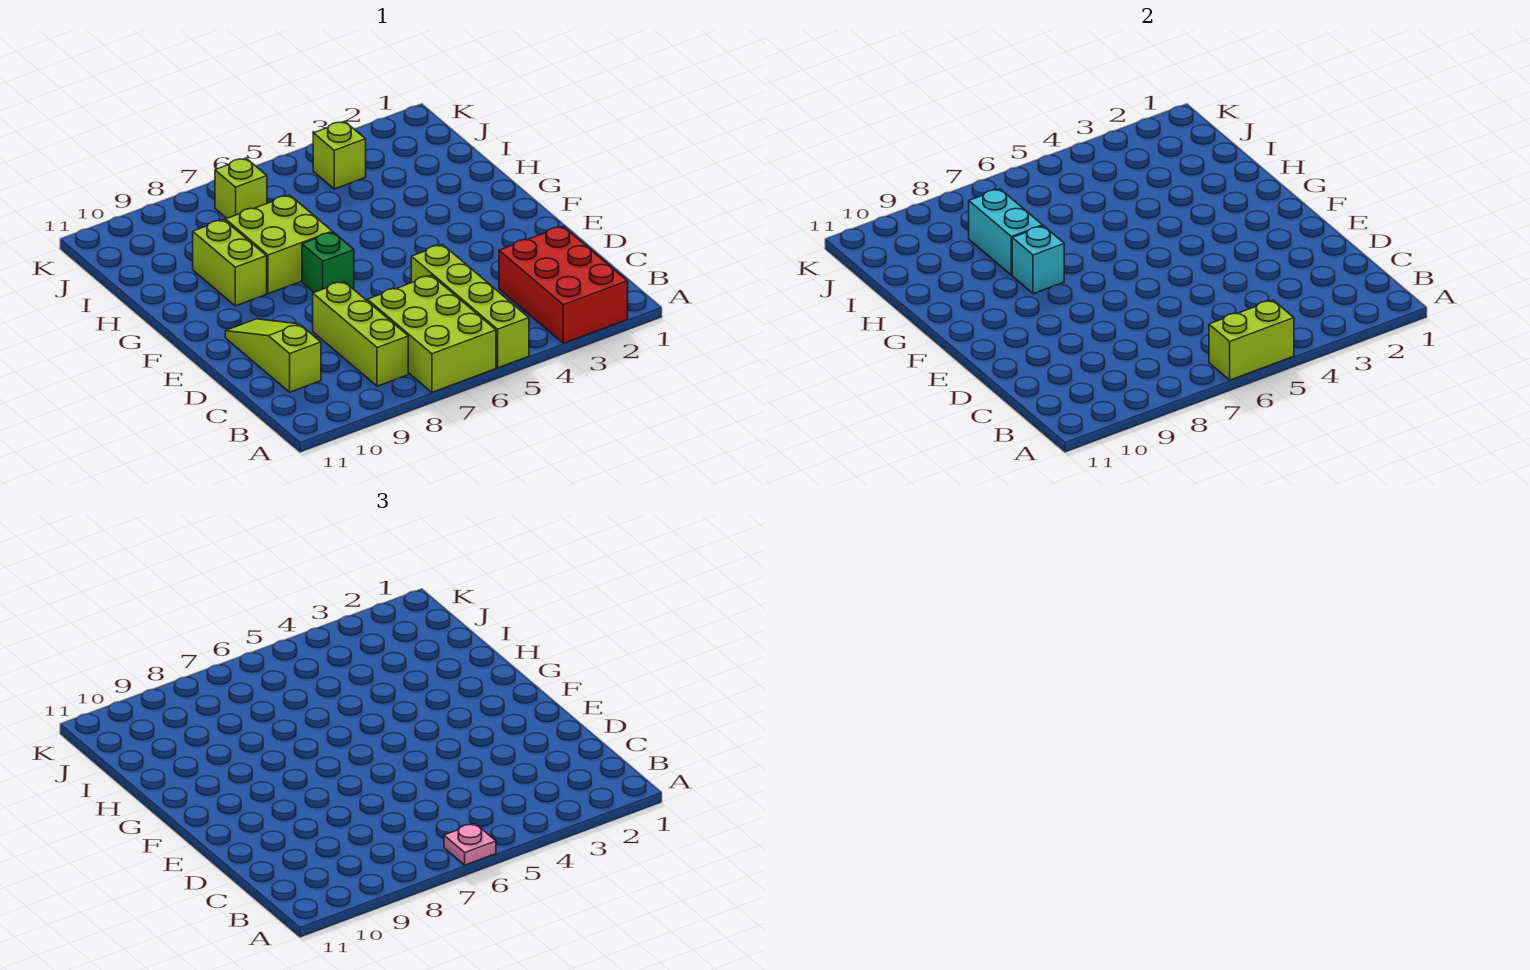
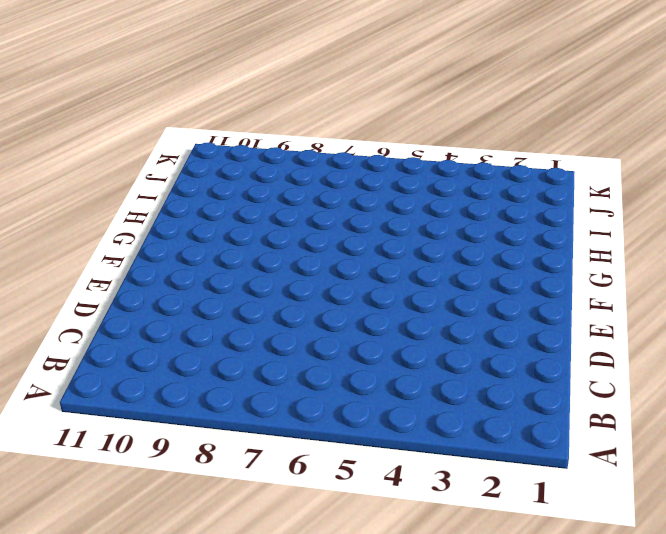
none -> red 2x3 brick [499,226,628,343]
none -> lime 1x4 brick [411,245,529,368]
none -> lime 2x3 brick [367,275,496,392]

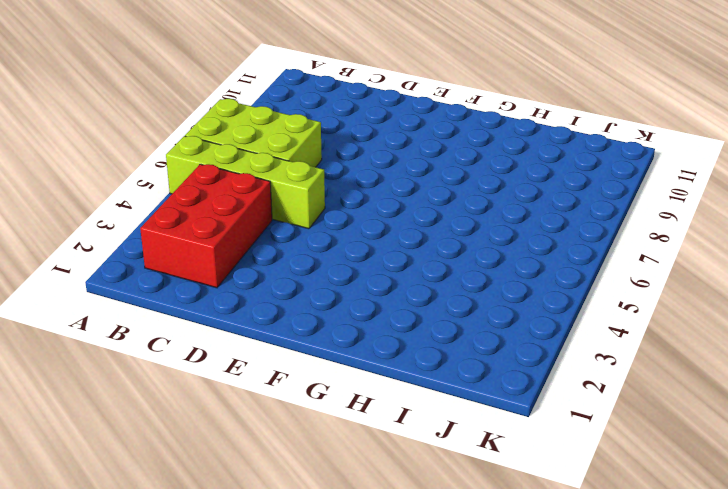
red 2x3 brick [140,164,272,288] -> red 2x3 brick turned to [499,226,628,343]
none -> lime 1x3 brick [313,282,408,386]
none -> lime 1x3 slope [225,319,321,392]
none -> green 1x1 brick [302,232,354,292]

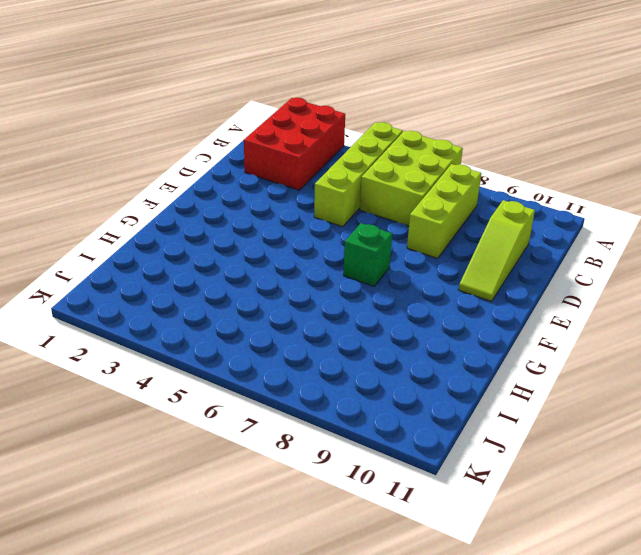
none -> lime 2x2 brick [226,195,332,294]
none -> lime 1x2 brick [193,220,267,306]
none -> lime 1x1 brick [313,121,366,189]

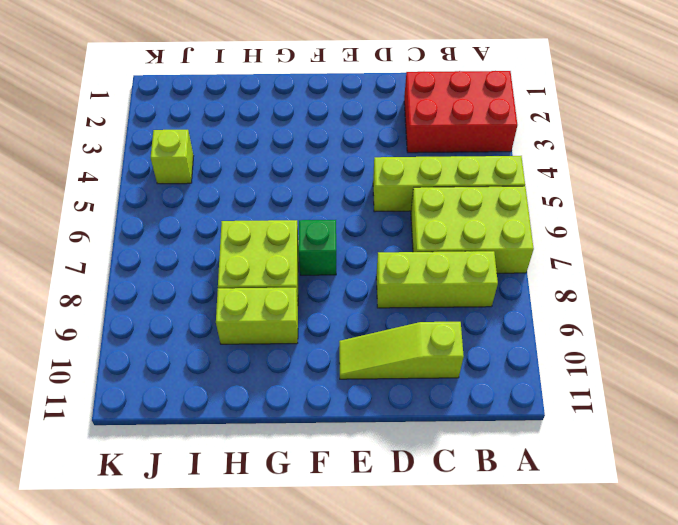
none -> lime 1x1 brick [215,158,267,218]
none -> lime 1x2 brick [1209,300,1294,380]
none -> cyan 1x1 brick [1012,226,1064,294]

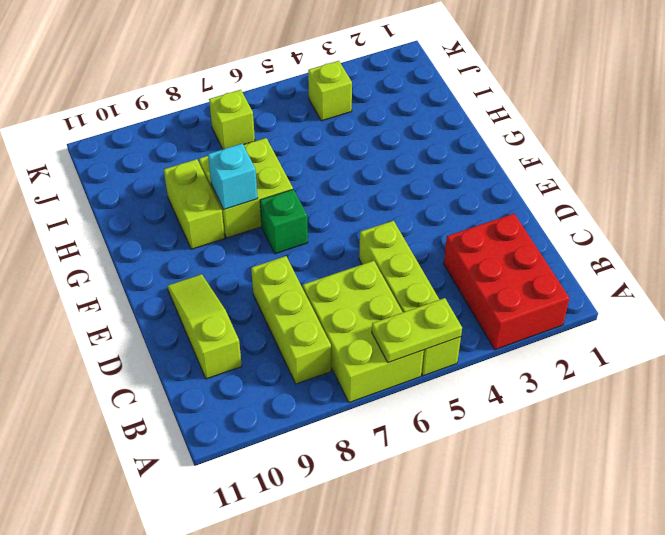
lime 1x2 plate [372,298,462,363] -> lime 1x2 brick [1209,300,1294,380]
none -> cyan 1x2 brick [969,189,1043,275]
none -> pink 1x1 plate [444,824,496,865]

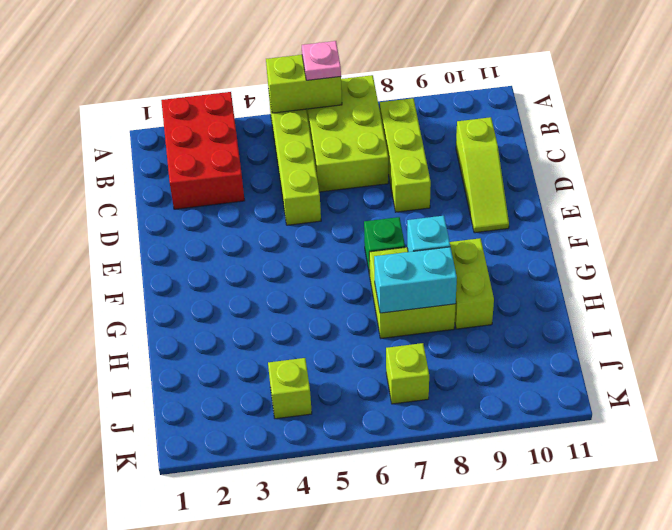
cyan 1x2 brick [374,247,457,313] -> cyan 1x2 brick turned to [969,189,1043,275]

